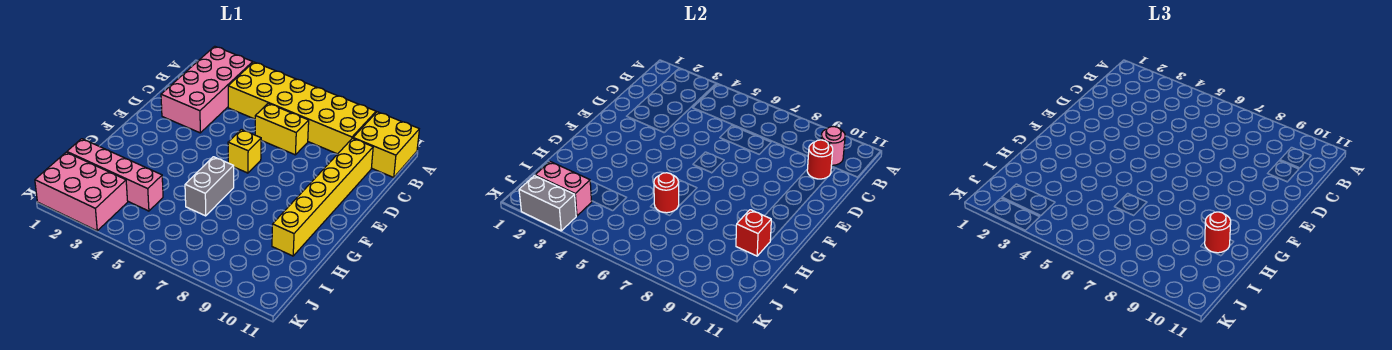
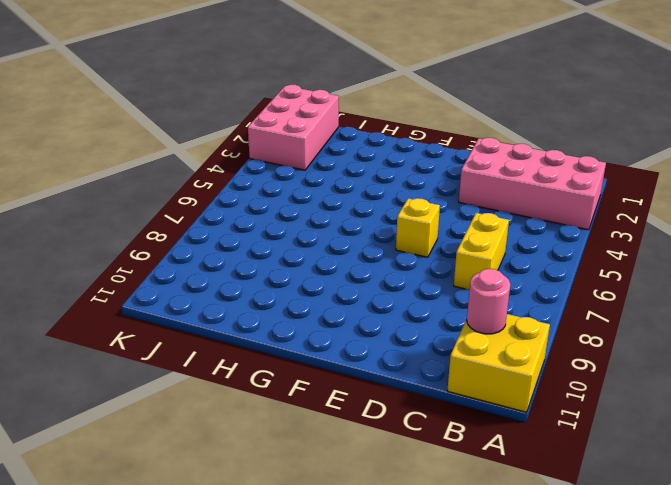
none -> yellow 2x6 brick [228,62,376,154]
none -> yellow 1x6 brick [272,138,373,256]
none -> grey 1x2 brick [185,157,234,216]

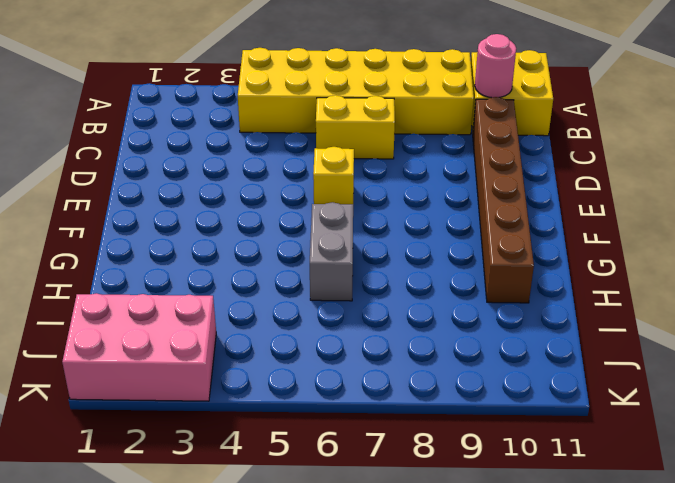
brown 1x6 brick [473,97,534,303] -> yellow 1x6 brick [272,138,373,256]
none -> pink 2x4 brick [161,46,253,133]
none -> pink 1x4 brick [67,139,163,211]
none -> red 1x1 round brick [807,140,833,179]

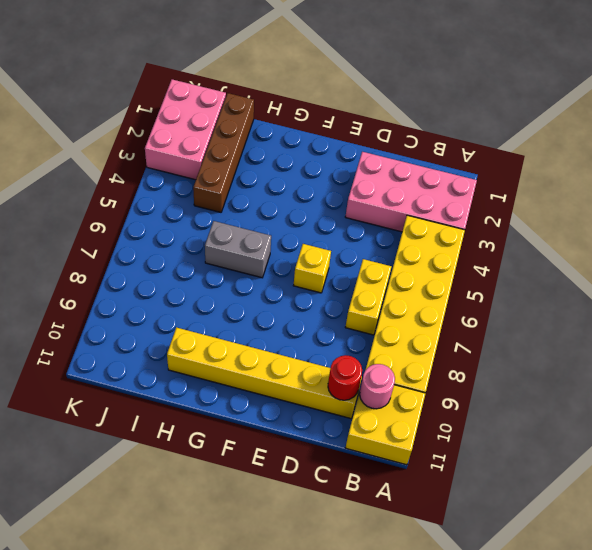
brown 1x4 brick [193,93,254,212] -> pink 1x4 brick [67,139,163,211]
none -> red 1x1 round brick [654,173,679,213]
none -> red 1x1 brick [736,210,771,256]
none -> pink 1x2 brick [535,162,592,216]

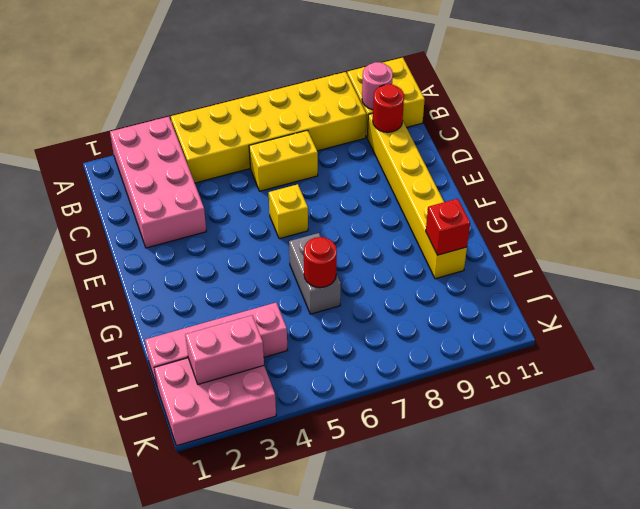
none -> grey 1x2 brick [519,176,576,231]
none -> red 1x1 round brick [1205,212,1231,253]

